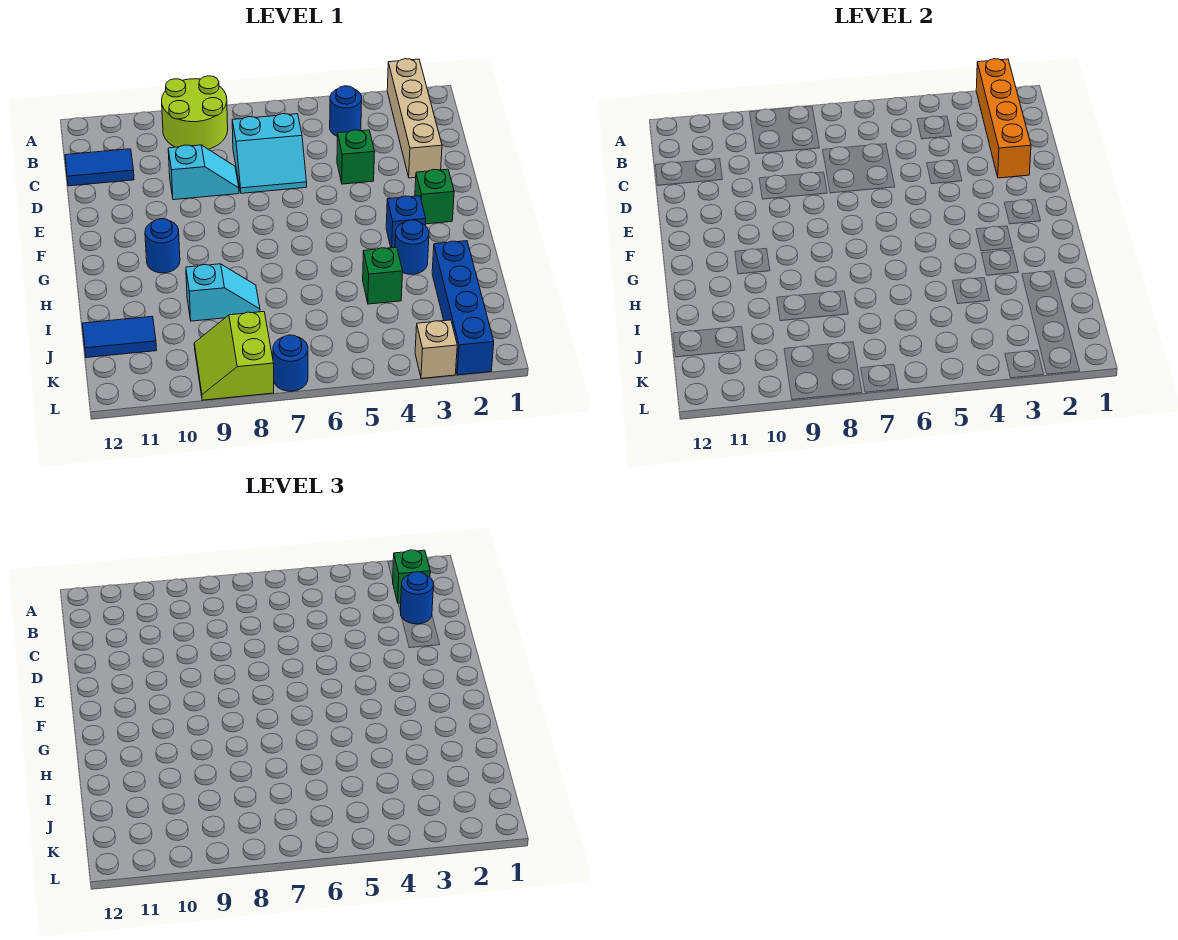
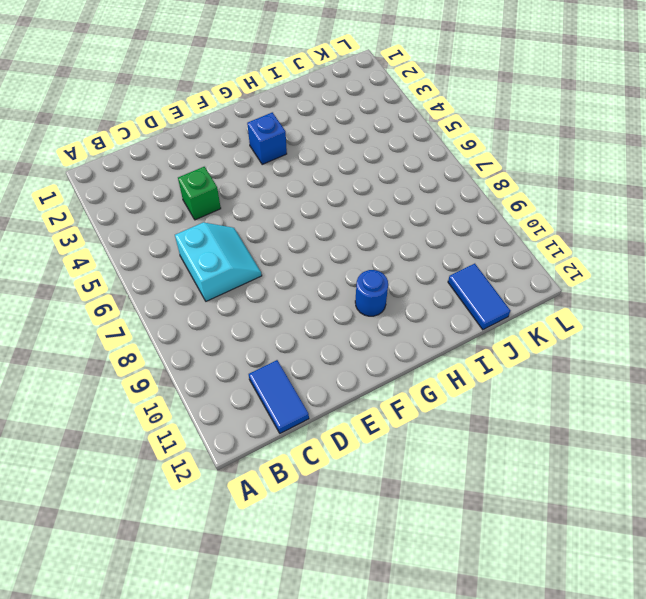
none -> tan 1x4 brick [387,59,442,178]
none -> lime 2x2 round brick [162,76,228,149]
none -> blue 1x1 round brick [330,86,362,136]

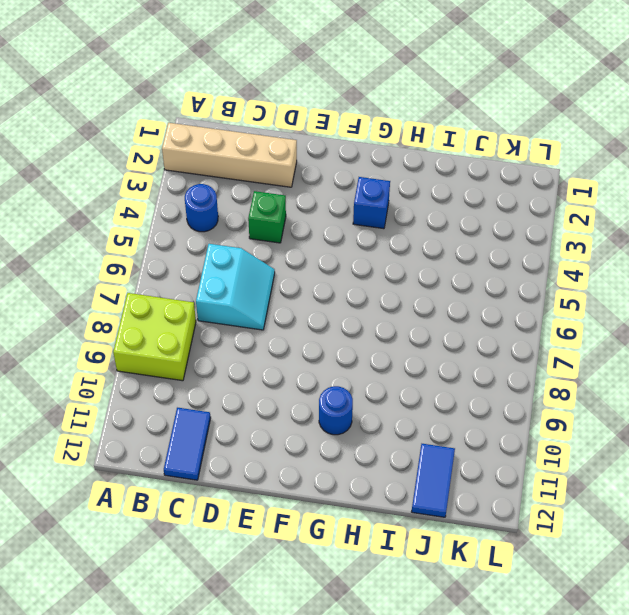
lime 2x2 brick [113,293,196,381] -> lime 2x2 round brick [162,76,228,149]
none -> cyan 1x2 slope [168,145,239,200]
none -> green 1x1 brick [415,169,454,224]
none -> blue 1x1 round brick [395,220,429,274]

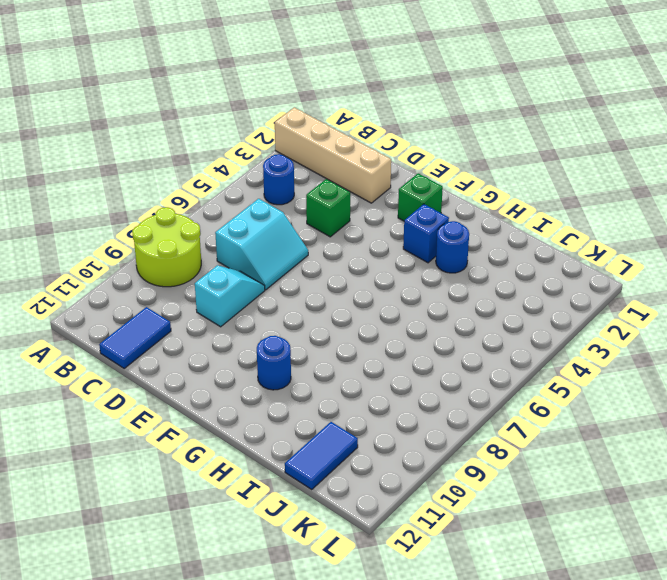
none -> blue 1x4 brick [432,241,494,375]
none -> green 1x1 brick [363,247,403,304]
none -> cyan 1x2 slope [186,264,260,321]

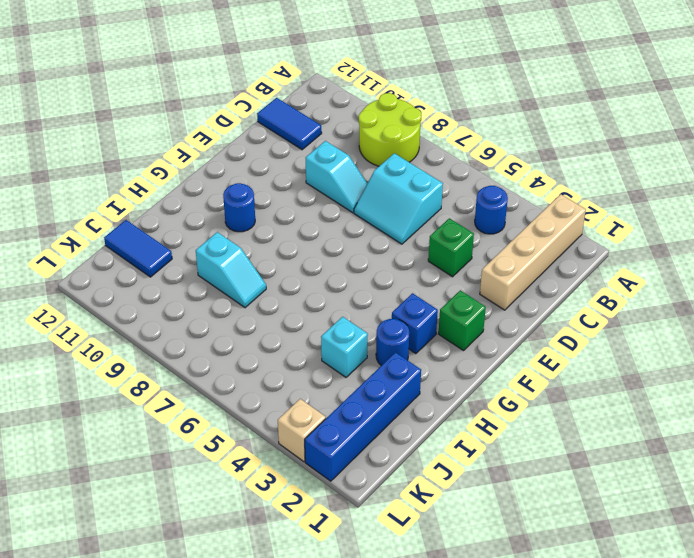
cyan 1x1 brick [321,317,368,377] -> green 1x1 brick [363,247,403,304]
none -> lime 2x2 slope [194,312,274,400]
none -> blue 1x1 round brick [273,335,308,391]
none -> orange 1x4 brick [976,59,1031,178]

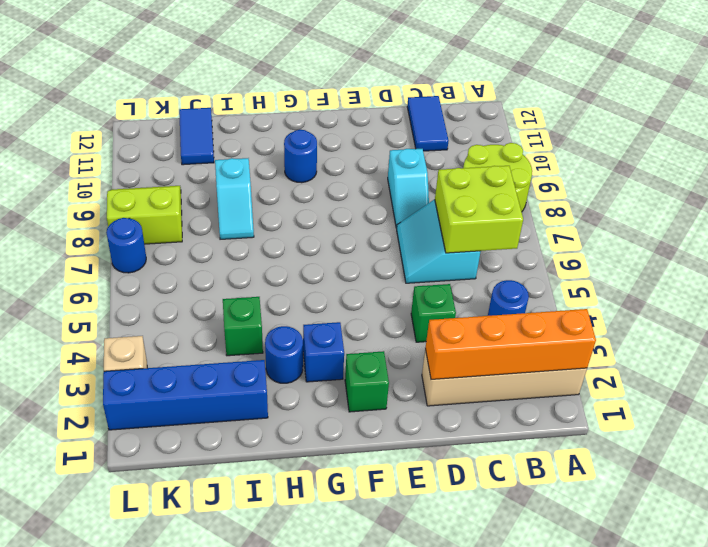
lime 2x2 brick [435,166,523,253] -> none
none -> green 1x1 brick [393,550,430,603]
none -> blue 1x1 round brick [401,572,433,624]

